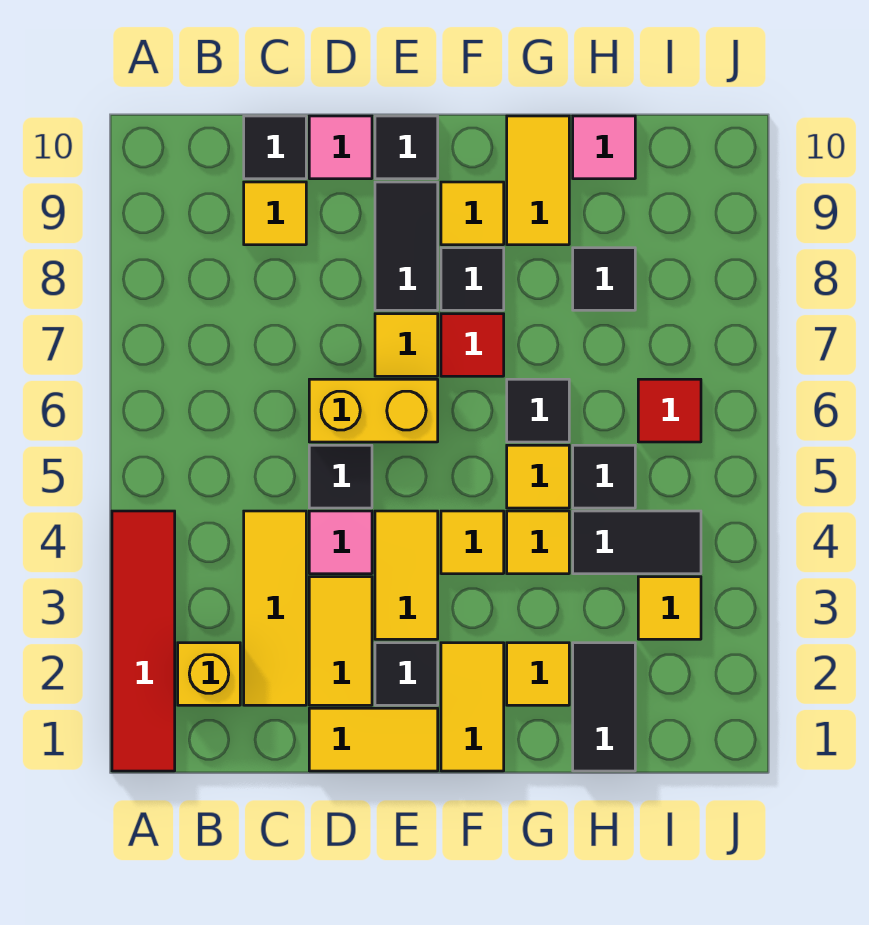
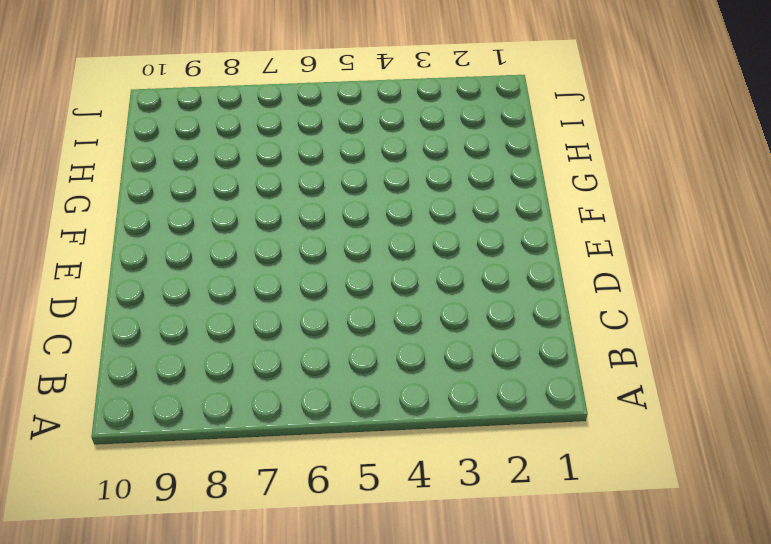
none -> red 1x4 tile [112,511,175,771]
none -> yellow 1x1 brick [178,643,240,705]
none -> yellow 1x3 tile [244,511,306,705]
none -> yellow 1x1 tile [244,182,306,245]

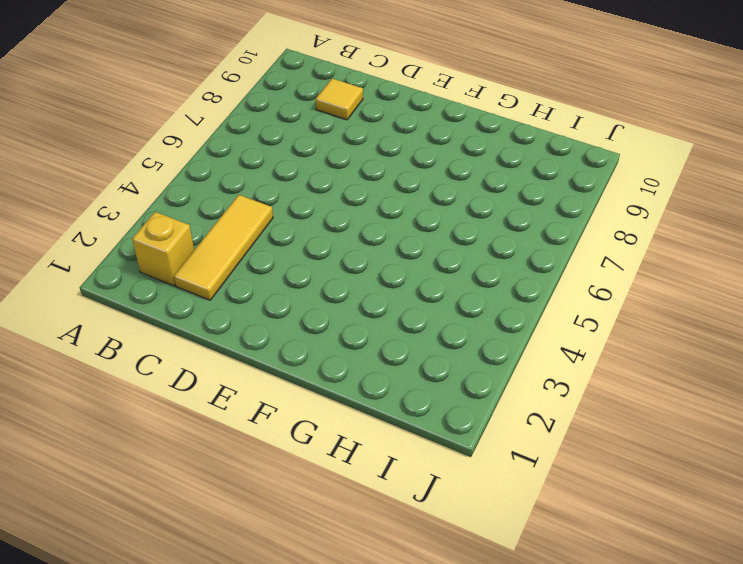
none -> red 1x4 tile [112,511,175,771]
none -> black 1x1 tile [244,116,306,179]
none -> yellow 1x2 tile [309,708,438,771]
none -> yellow 1x2 tile [309,577,372,705]

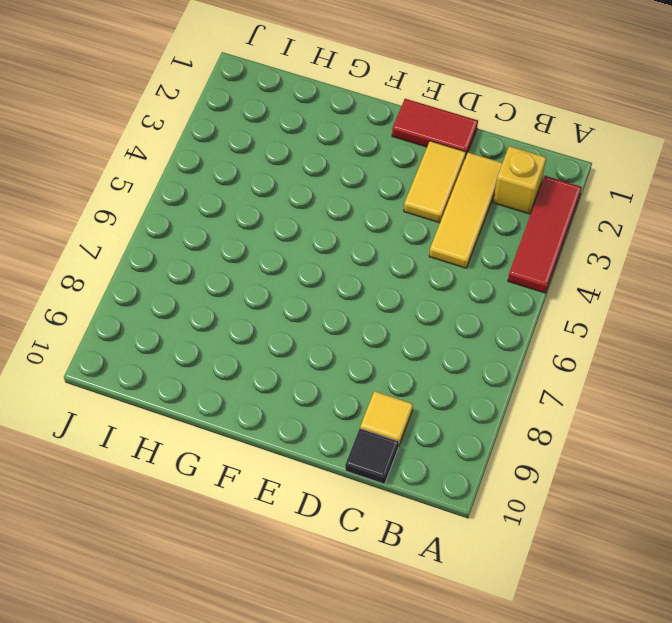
red 1x3 tile [508,176,582,293] -> red 1x4 tile [112,511,175,771]
red 1x2 tile [392,99,478,158] -> yellow 1x2 tile [309,708,438,771]
none -> pink 1x1 tile [309,511,372,574]
none -> black 1x1 tile [309,445,372,508]
none -> yellow 1x2 brick [309,379,438,442]
none -> pink 1x1 tile [309,116,372,179]

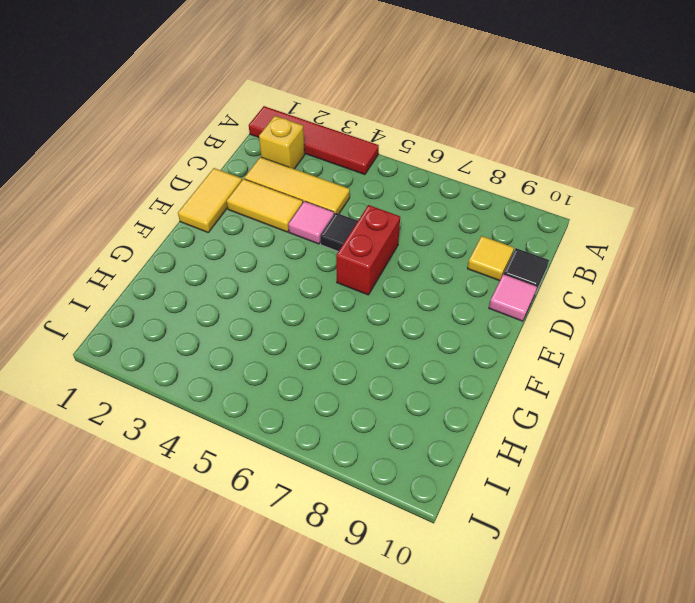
red 1x2 brick [336,205,400,295] -> yellow 1x2 brick [309,379,438,442]
none -> black 1x1 tile [375,643,438,705]
none -> yellow 1x2 tile [375,511,438,639]
none -> yellow 1x1 tile [375,314,438,376]
none -> black 1x2 tile [375,182,438,310]

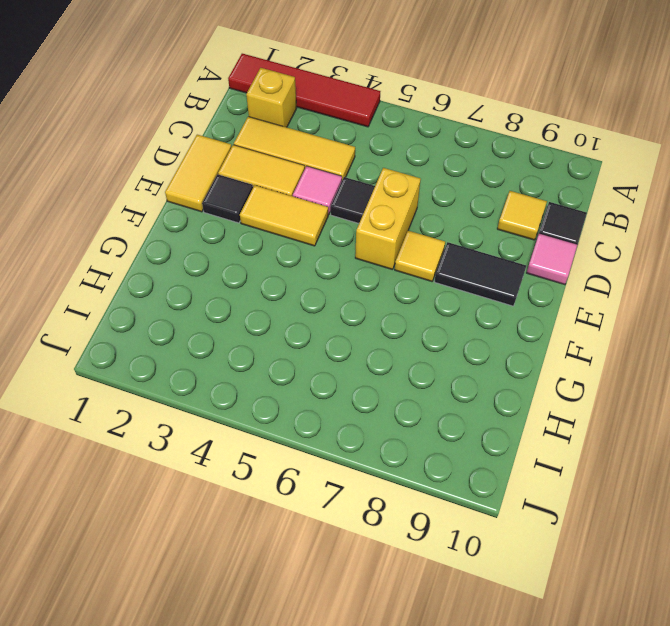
none -> black 1x1 tile [375,116,438,179]
none -> yellow 1x2 tile [441,643,504,771]
none -> yellow 1x1 tile [441,511,504,574]
none -> red 1x1 tile [441,314,504,376]

